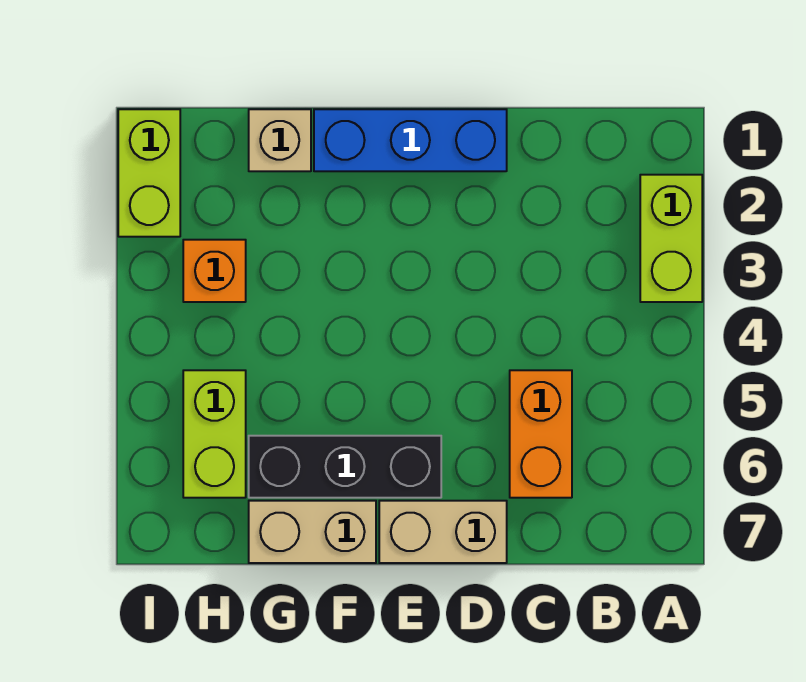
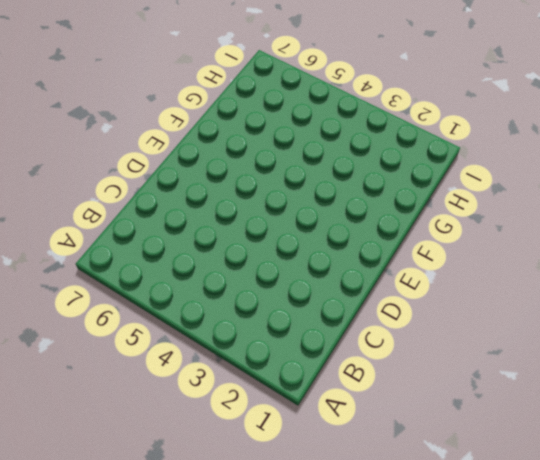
none -> lime 1x2 brick [640,175,702,302]
none -> orange 1x2 brick [510,370,572,498]

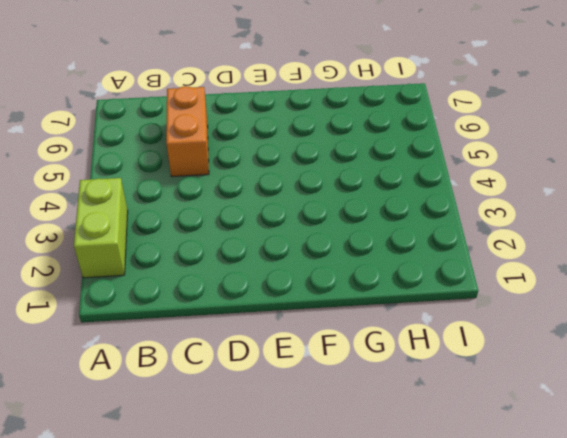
none -> blue 1x3 brick [314,109,507,171]
none -> tan 1x2 brick [379,501,507,563]

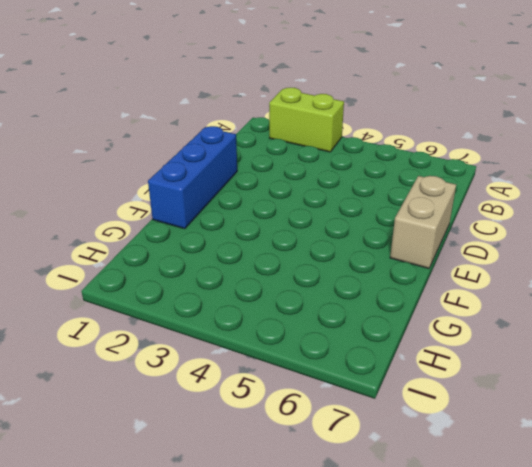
none -> orange 1x2 brick [510,370,572,498]
none -> black 1x3 brick [249,436,441,498]

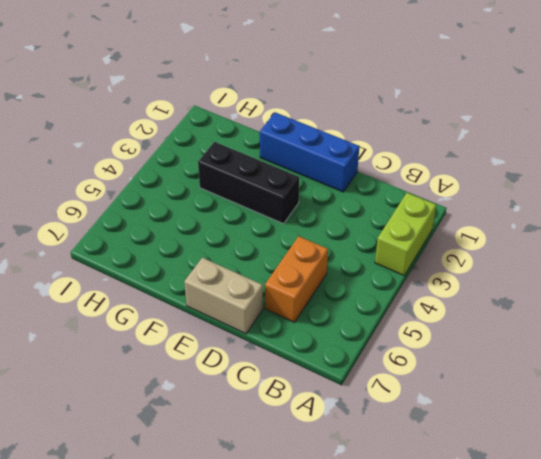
black 1x3 brick [198,142,299,224] -> black 1x3 brick moved to [249,436,441,498]
none -> tan 1x2 brick [249,501,376,563]
none -> tan 1x1 brick [249,109,311,171]

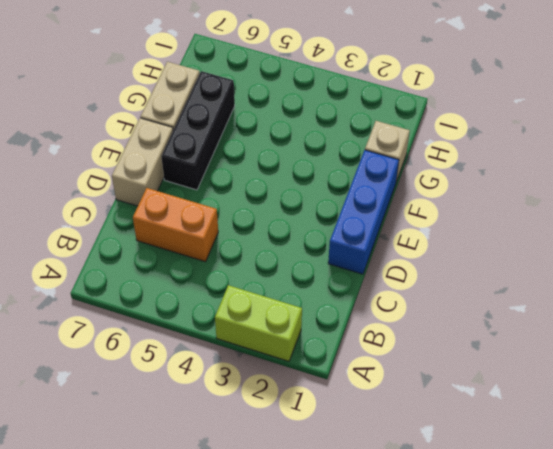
none -> orange 1x1 brick [183,240,246,302]
none -> lime 1x2 brick [183,370,246,498]

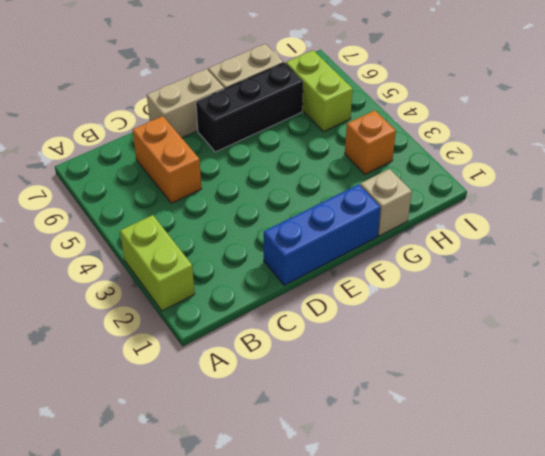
none -> lime 1x2 brick [118,109,180,237]

